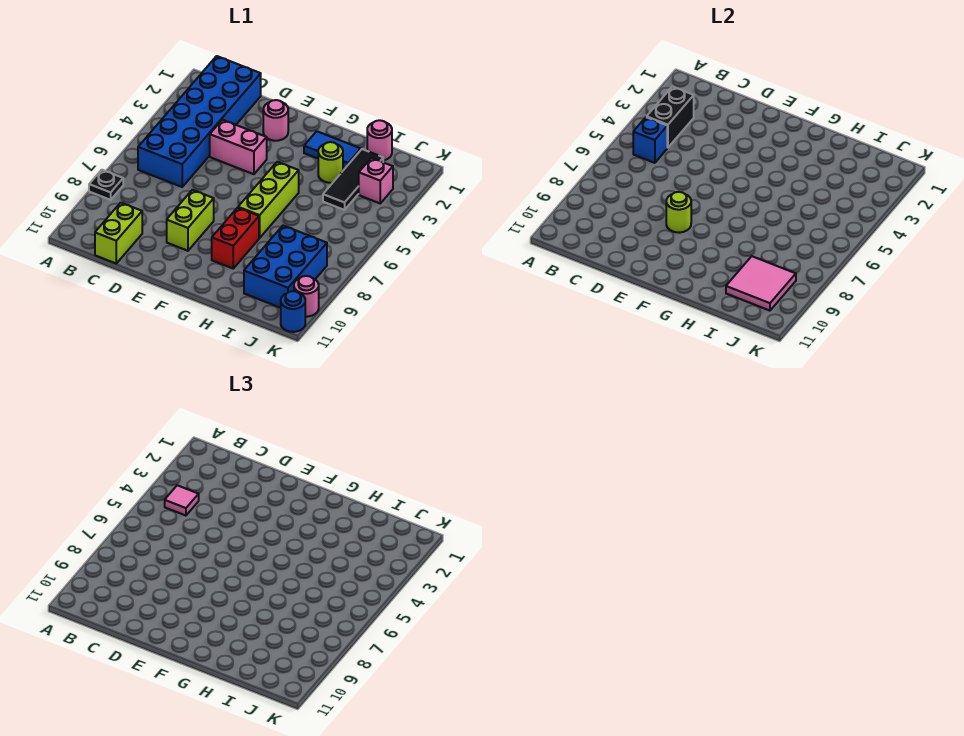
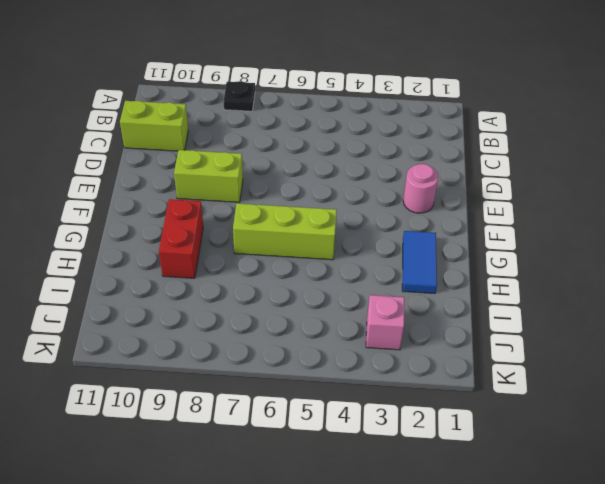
red 1x2 brick [159,199,203,278] -> red 1x2 brick turned to [212,208,259,268]
none -> blue 2x6 brick [138,56,261,187]
none -> pink 1x2 brick [210,120,267,174]
none -> lime 1x1 round brick [318,142,343,183]

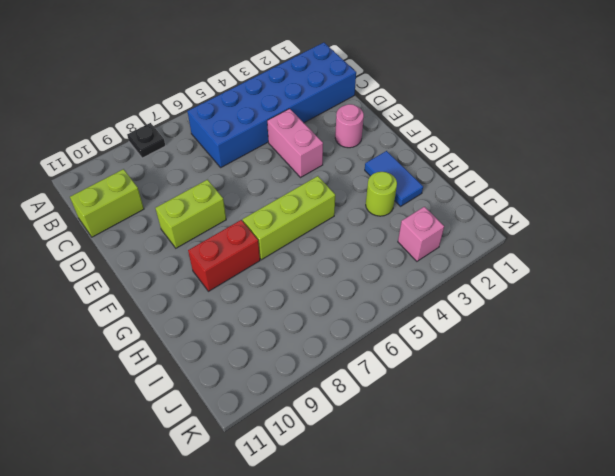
none -> pink 1x1 round brick [367,120,392,161]
none -> black 1x3 tile [323,149,383,210]
none -> blue 2x3 brick [244,226,327,308]

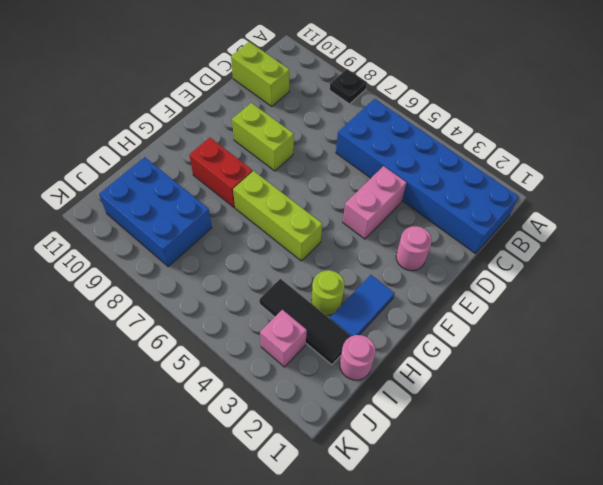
none -> pink 1x1 round brick [294,276,319,317]
none -> blue 1x1 round brick [281,291,305,332]
none -> black 1x2 brick [647,87,694,148]

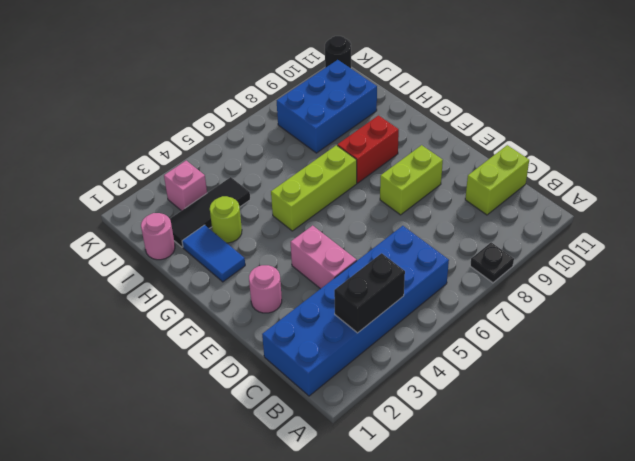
black 1x1 round brick [325,36,351,68] -> blue 1x1 round brick [281,291,305,332]
none -> pink 1x1 round brick [294,276,319,317]
none -> blue 1x1 brick [633,117,667,163]
none -> lime 1x1 round brick [666,192,691,233]

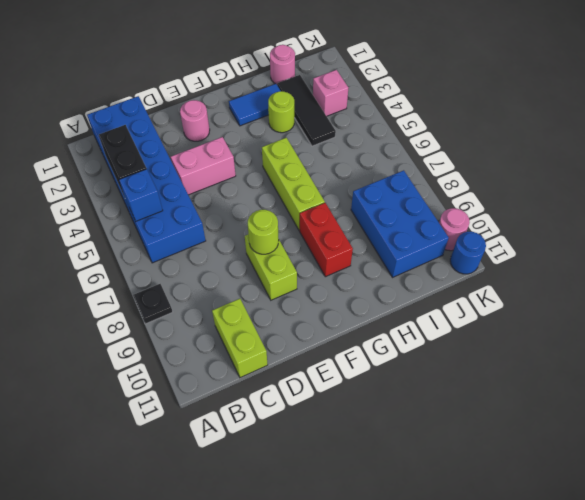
none -> pink 2x2 tile [726,256,796,311]
none -> pink 1x1 tile [165,485,199,516]

